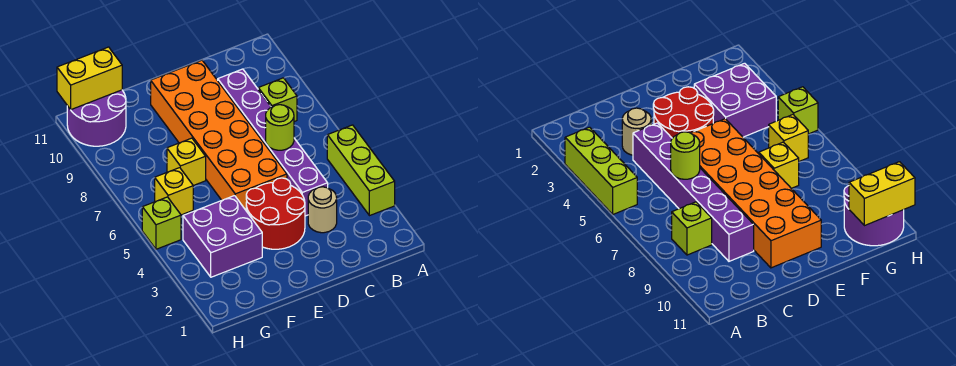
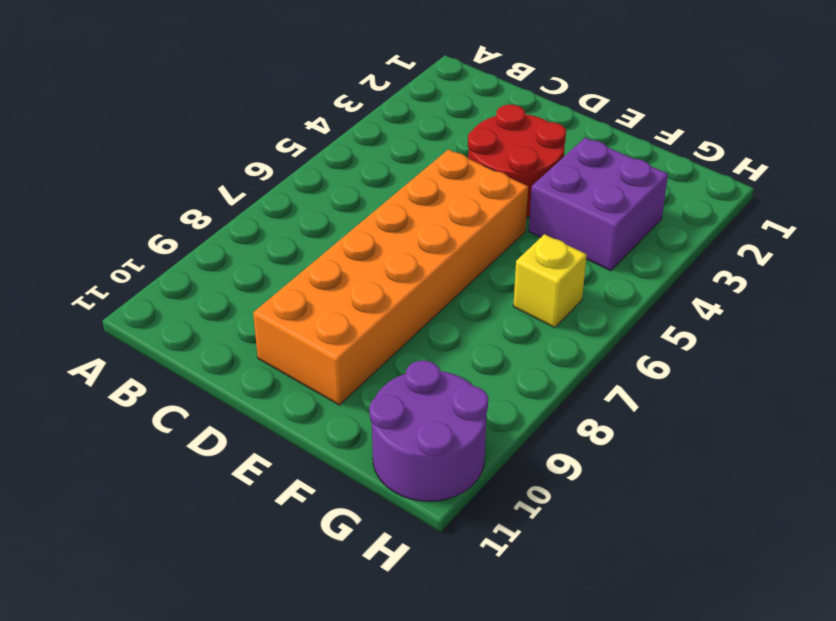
none -> lime 1x3 brick [327,125,395,216]
none -> lime 1x1 brick [258,78,297,122]
none -> tan 1x1 round brick [308,187,337,233]

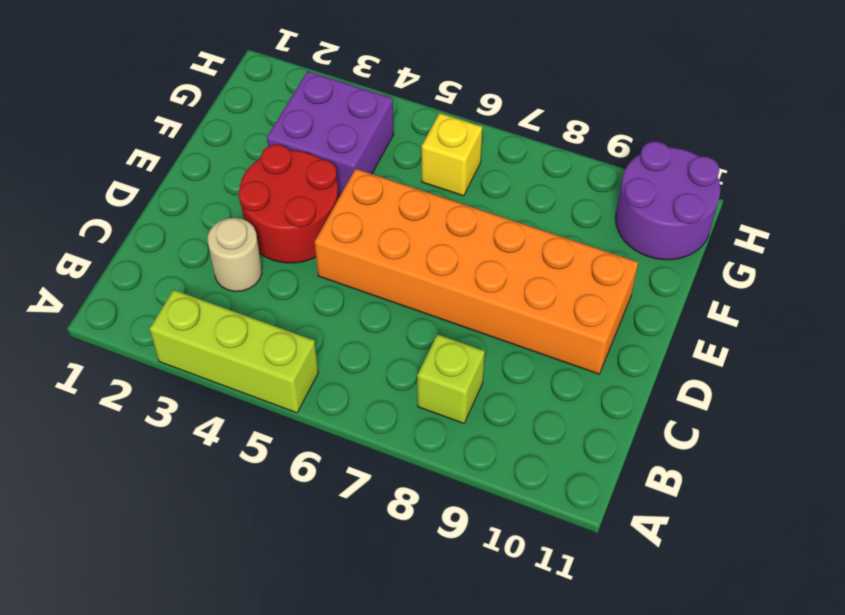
none -> purple 1x6 brick [218,69,328,216]
none -> yellow 1x1 brick [167,138,206,186]
none -> lime 1x1 brick [142,197,181,249]

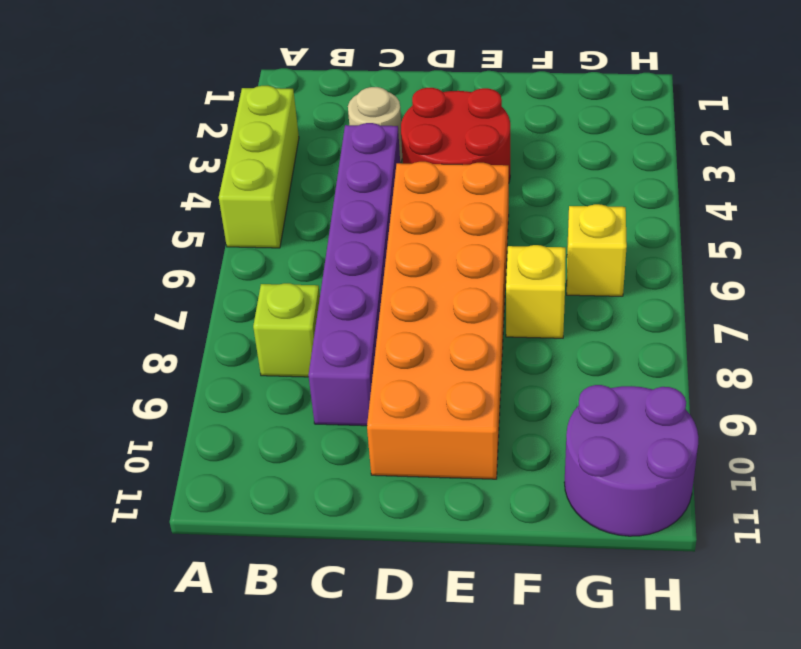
none -> purple 2x2 brick [183,196,262,277]
none -> lime 1x1 brick [142,197,181,249]
none -> lime 1x1 round brick [266,105,294,150]

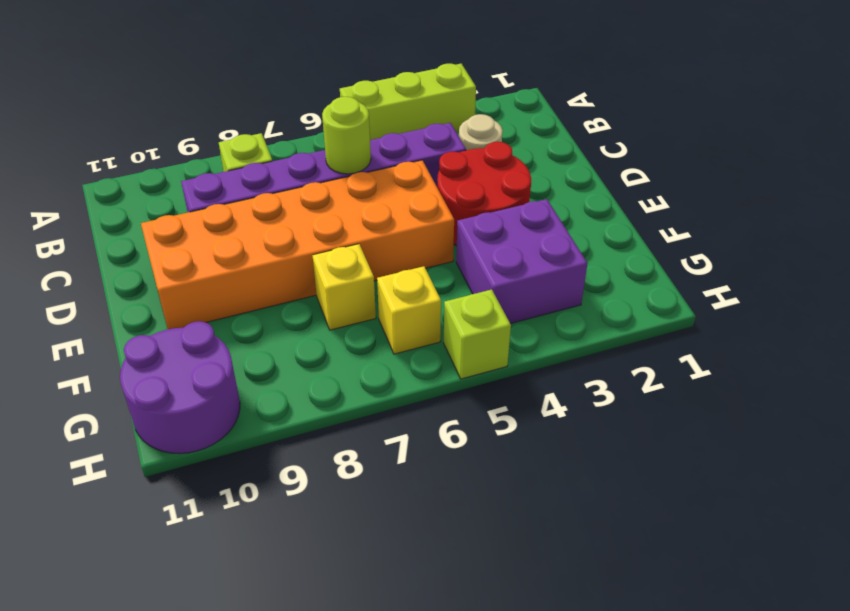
none -> yellow 1x2 brick [57,47,122,110]

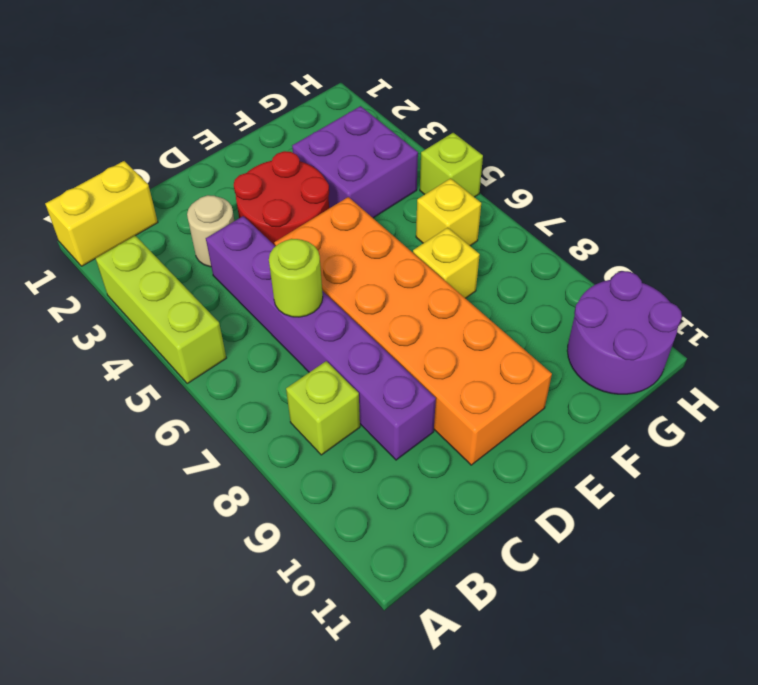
yellow 1x2 brick [45,161,158,266] -> yellow 1x2 brick moved to [57,47,122,110]

